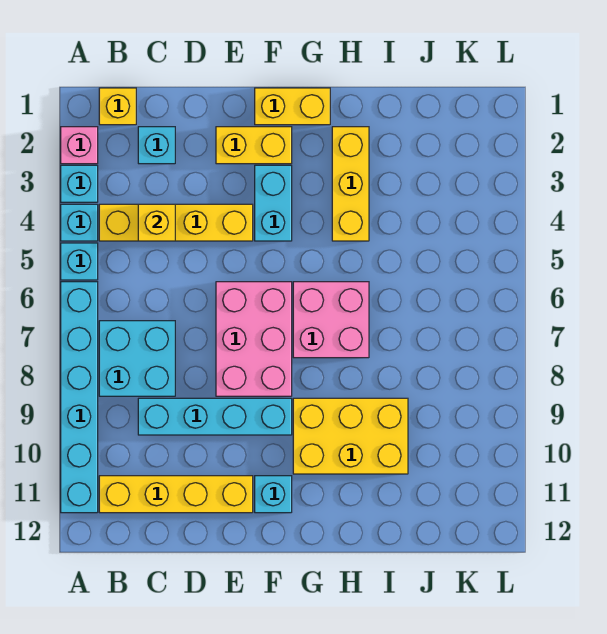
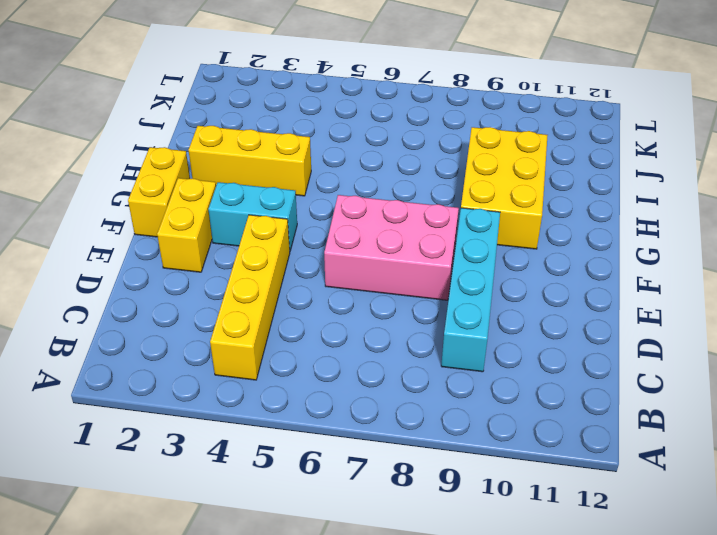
none -> pink 1x1 brick [61,127,98,164]
none -> cyan 1x1 brick [61,165,98,202]
none -> cyan 1x1 brick [61,204,98,241]

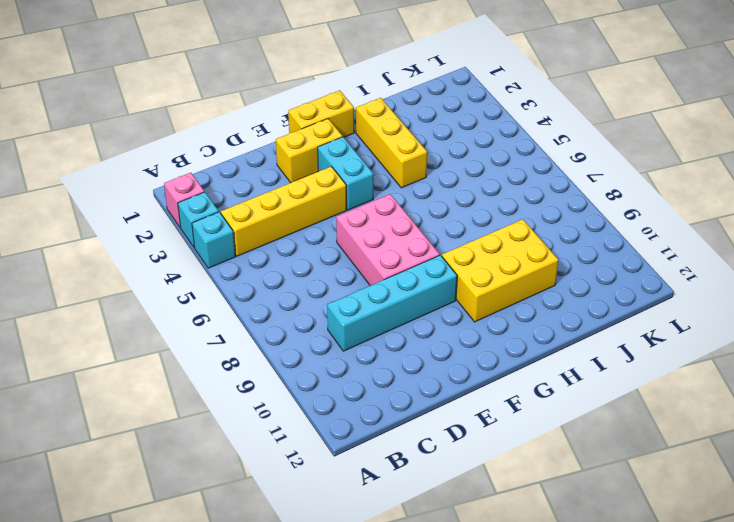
none -> cyan 1x1 brick [61,243,98,280]
none -> cyan 1x6 brick [61,282,98,513]
none -> yellow 1x1 brick [99,88,136,125]

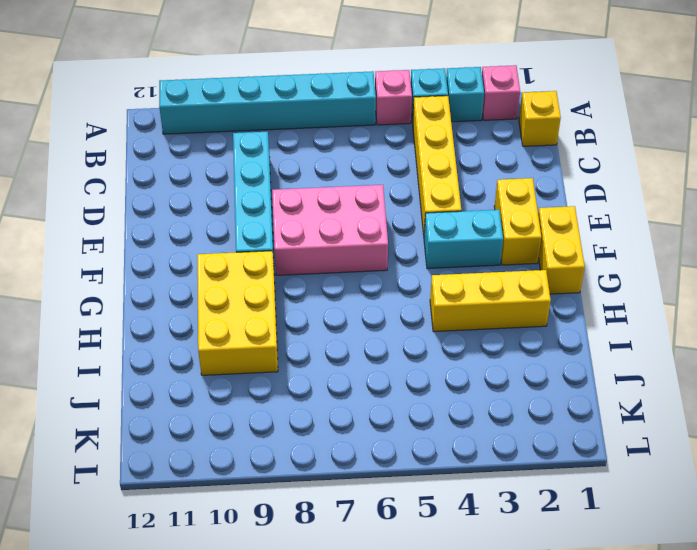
pink 1x1 brick [375,70,412,125] -> cyan 1x1 brick [61,243,98,280]
none -> cyan 2x2 brick [99,321,175,396]
none -> yellow 1x4 brick [99,476,253,513]
none -> cyan 1x1 brick [138,127,175,164]

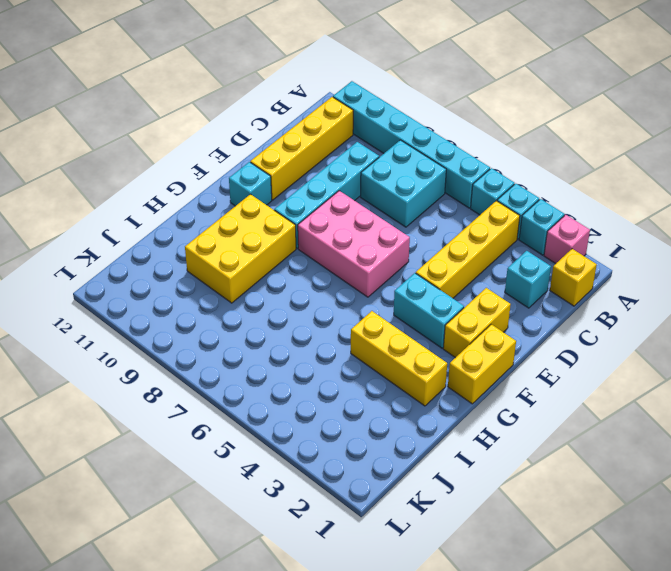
none -> pink 2x2 brick [293,282,369,358]
none -> yellow 1x1 brick [138,204,175,241]

